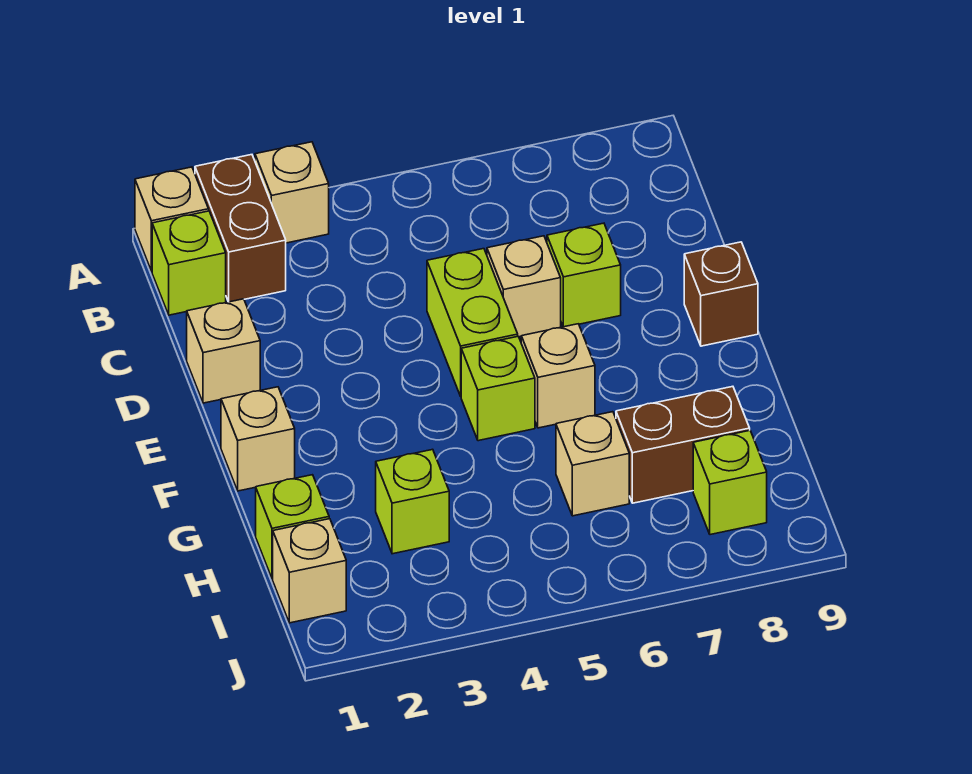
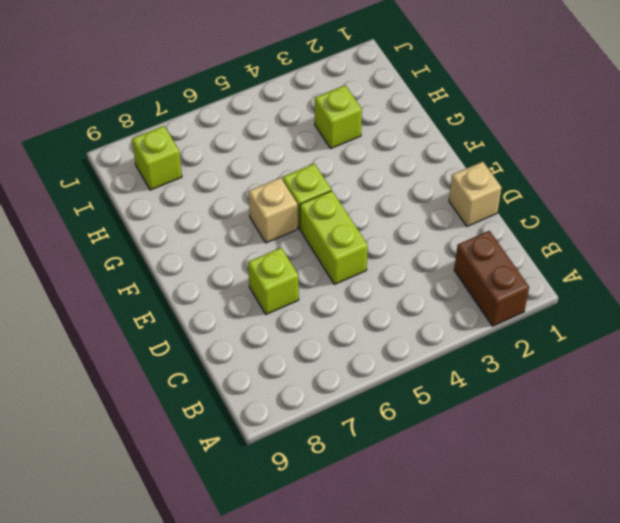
none -> tan 1x1 brick [135,167,209,271]
none -> tan 1x1 brick [255,142,329,243]
none -> lime 1x1 brick [152,211,226,315]

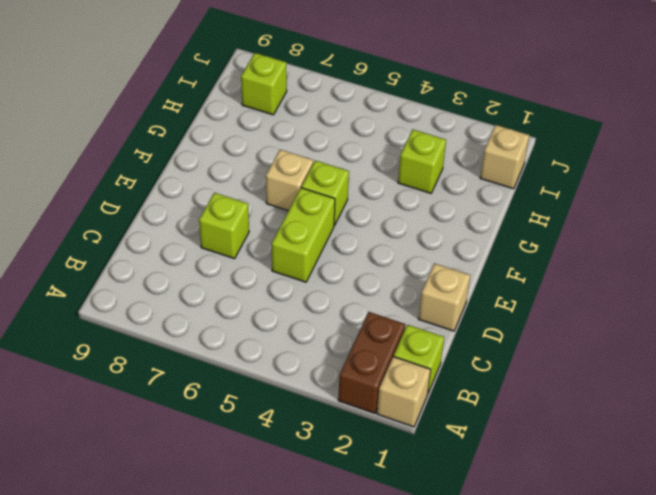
none -> tan 1x1 brick [255,142,329,243]
none -> tan 1x1 brick [487,236,561,337]
none -> brown 1x1 brick [684,242,758,346]

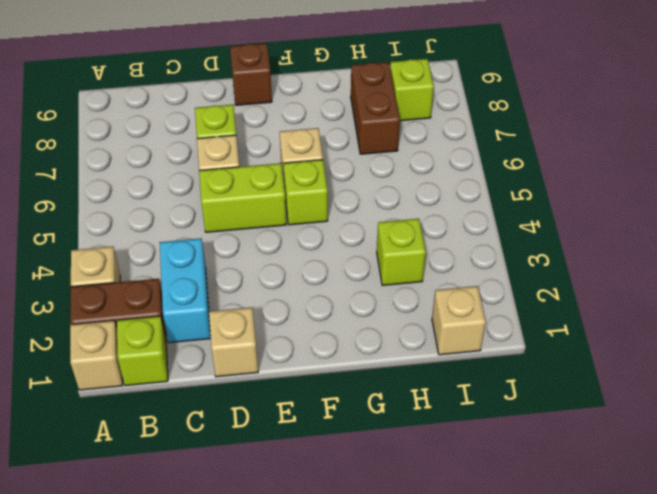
cyan 1x2 brick [160,238,211,343] -> none
none -> tan 1x1 brick [221,387,295,491]
none -> lime 1x1 brick [256,475,329,579]
none -> tan 1x1 brick [556,412,629,516]

